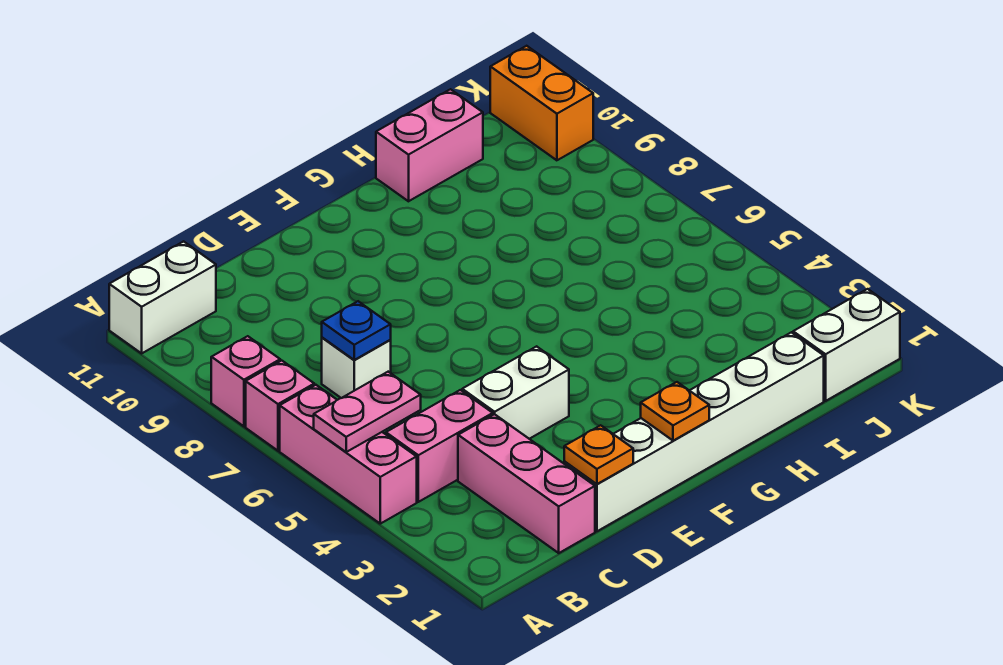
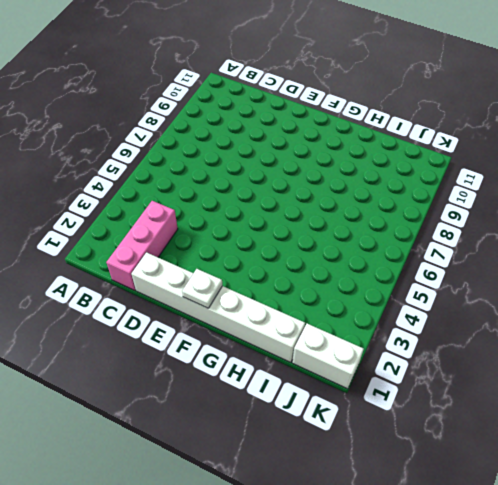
white 1x1 plate [182,269,222,308] -> orange 1x1 plate [641,382,709,441]
none -> pink 1x3 brick [280,385,417,524]
none -> pink 1x1 brick [246,361,314,451]
none -> pink 1x1 brick [211,336,280,426]

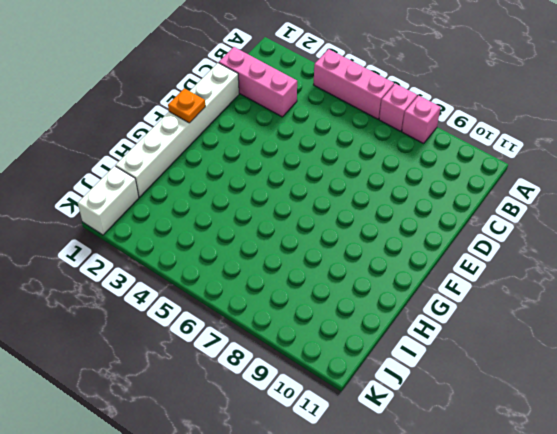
none -> white 1x2 brick [109,241,216,353]
none -> pink 1x2 brick [386,390,493,502]
none -> white 1x1 brick [322,338,391,398]

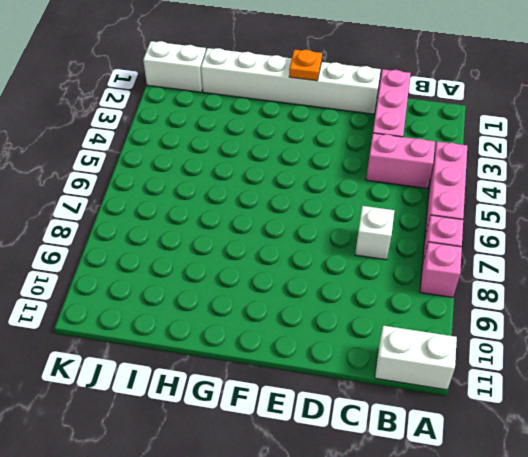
none -> white 1x2 brick [462,346,569,439]
none -> pink 1x2 brick [376,89,483,201]
none -> orange 1x2 brick [490,46,593,160]

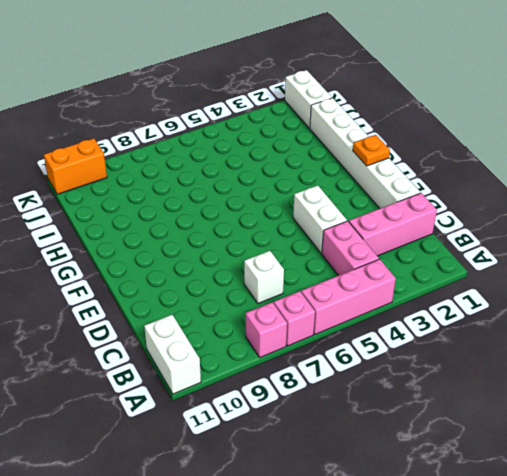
none -> pink 1x2 brick [376,89,483,201]
none -> pink 1x2 plate [314,372,421,452]
none -> blue 1x1 plate [322,301,391,360]

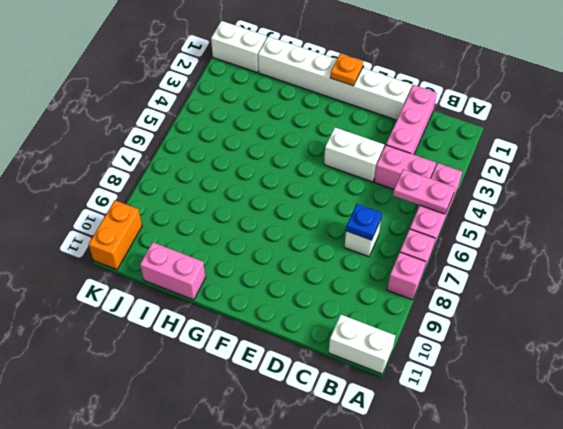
none -> orange 1x1 plate [564,425,633,484]

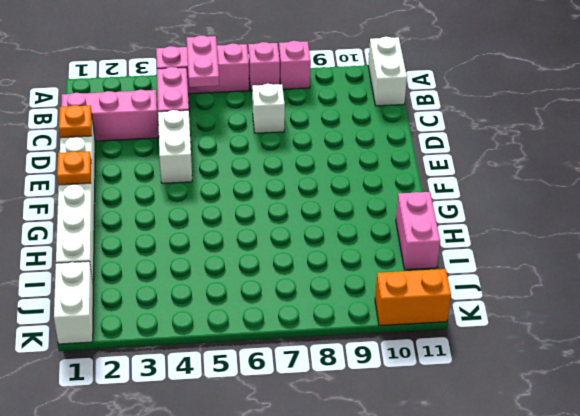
none -> blue 1x1 plate [322,301,391,360]

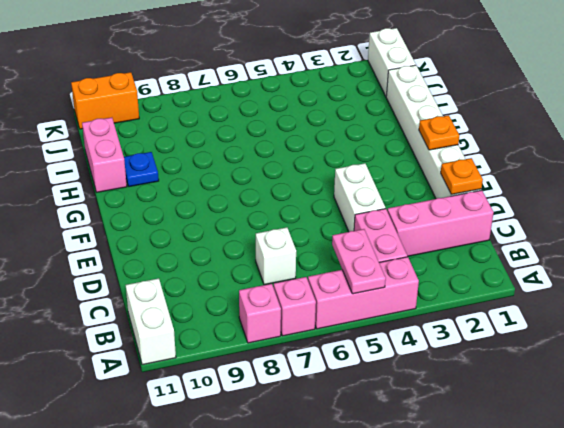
blue 1x1 plate [124,152,159,187] -> blue 1x1 plate moved to [322,301,391,360]

